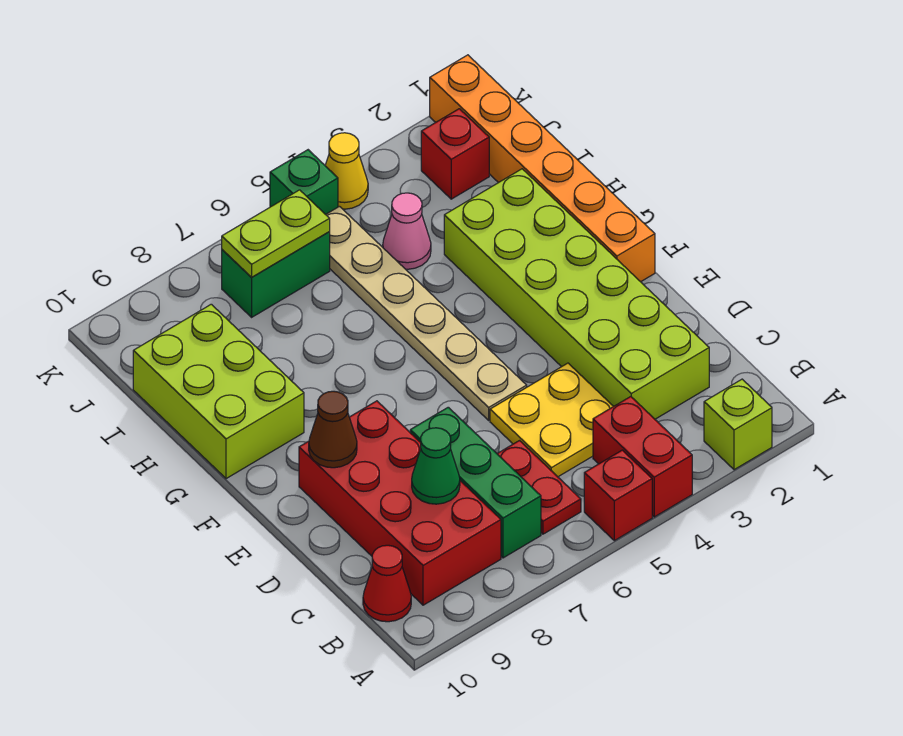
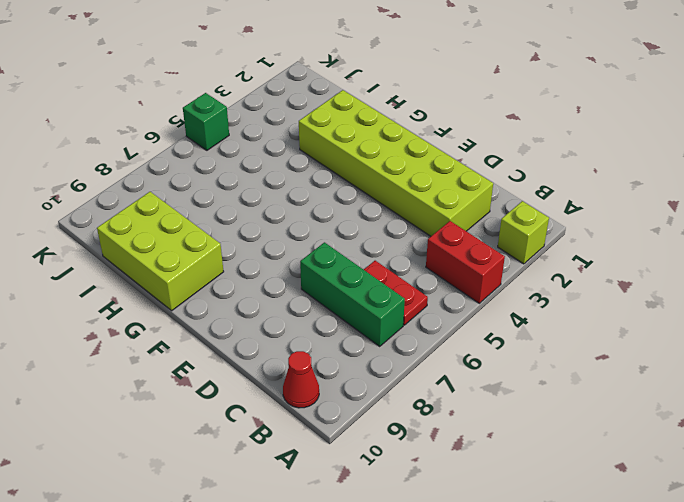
none -> red 1x1 brick [584,450,652,541]
none -> red 2x4 brick [299,401,501,605]
none -> yellow 2x2 plate [490,363,613,477]

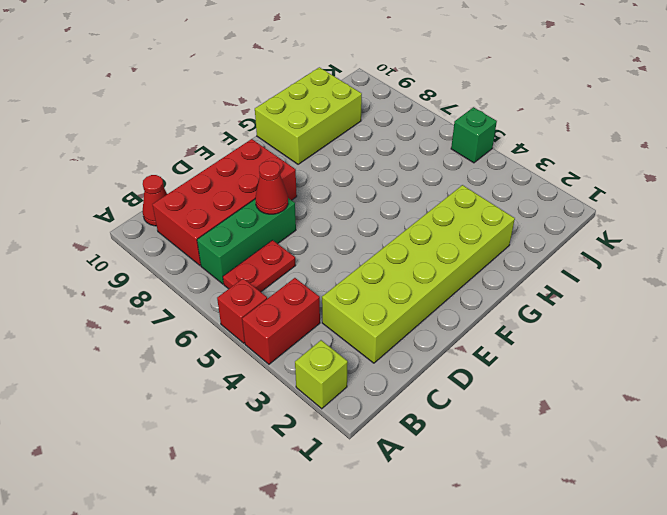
red 1x1 cone [255,161,288,214] -> none
none -> yellow 2x2 plate [490,363,613,477]
none -> tan 1x6 plate [326,206,527,420]
none -> orange 1x6 brick [430,55,655,282]

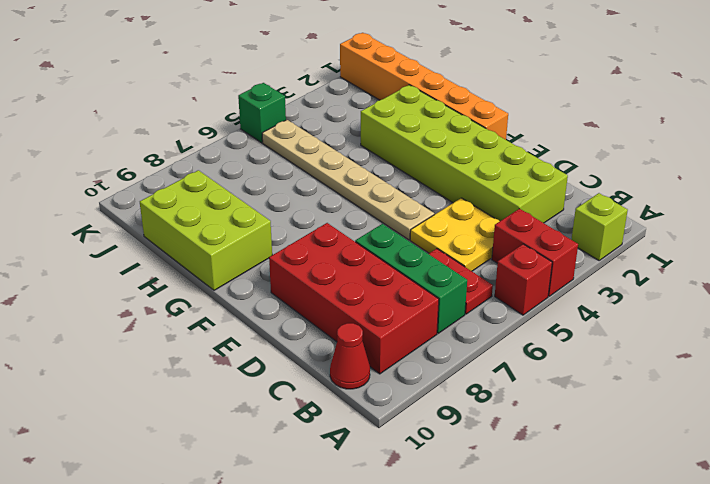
none -> pink 1x1 cone [383,193,431,269]
none -> red 1x1 brick [421,109,489,199]
none -> green 1x2 brick [222,232,330,317]

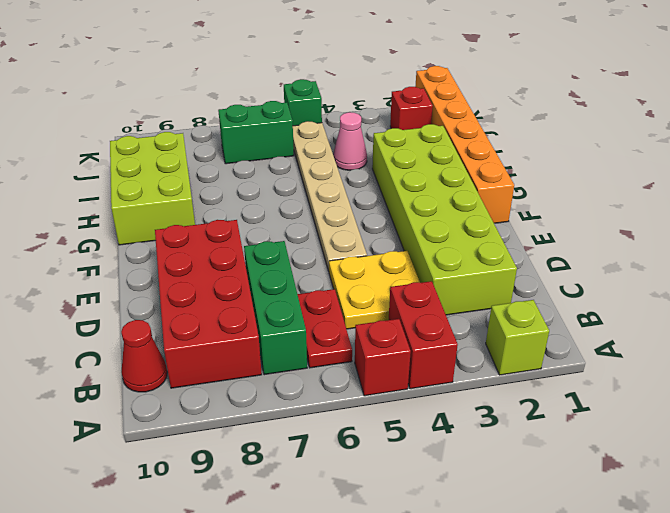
none -> yellow 1x1 cone [325,133,368,209]
none -> green 1x1 cone [412,428,460,504]
none -> brown 1x1 cone [309,391,357,468]

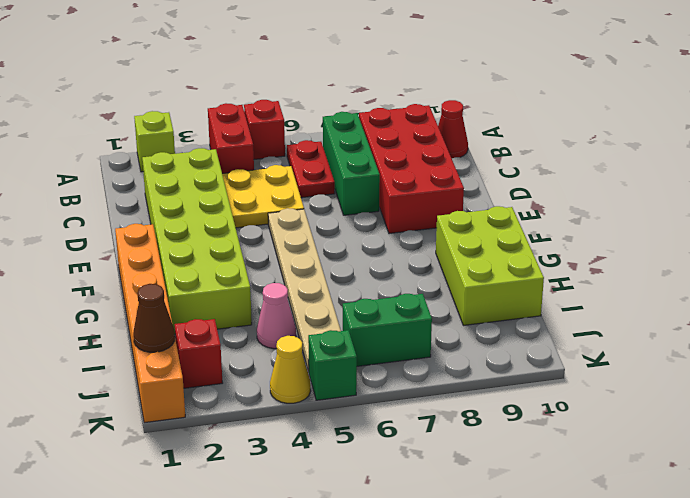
brown 1x1 cone [133,284,175,352] -> brown 1x1 cone moved to [309,391,357,468]
none -> green 1x1 cone [412,428,460,504]
none -> lime 1x2 plate [222,190,330,277]

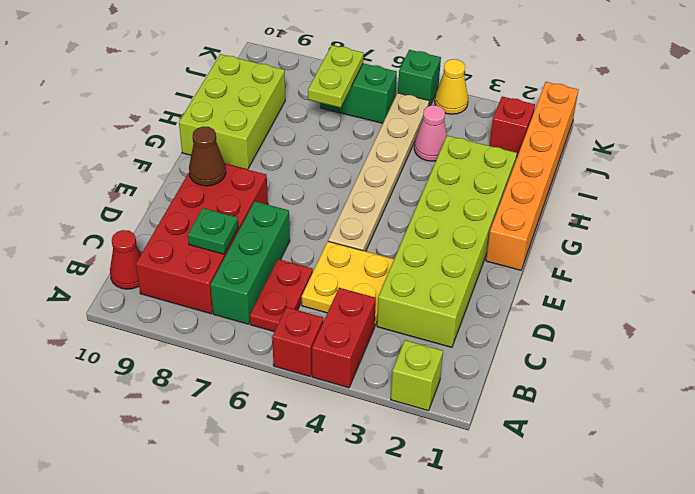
green 1x1 plate [188,208,238,254] -> green 1x1 cone [412,428,460,504]
lime 1x2 plate [308,45,363,108] -> lime 1x2 plate turned to [222,190,330,277]

